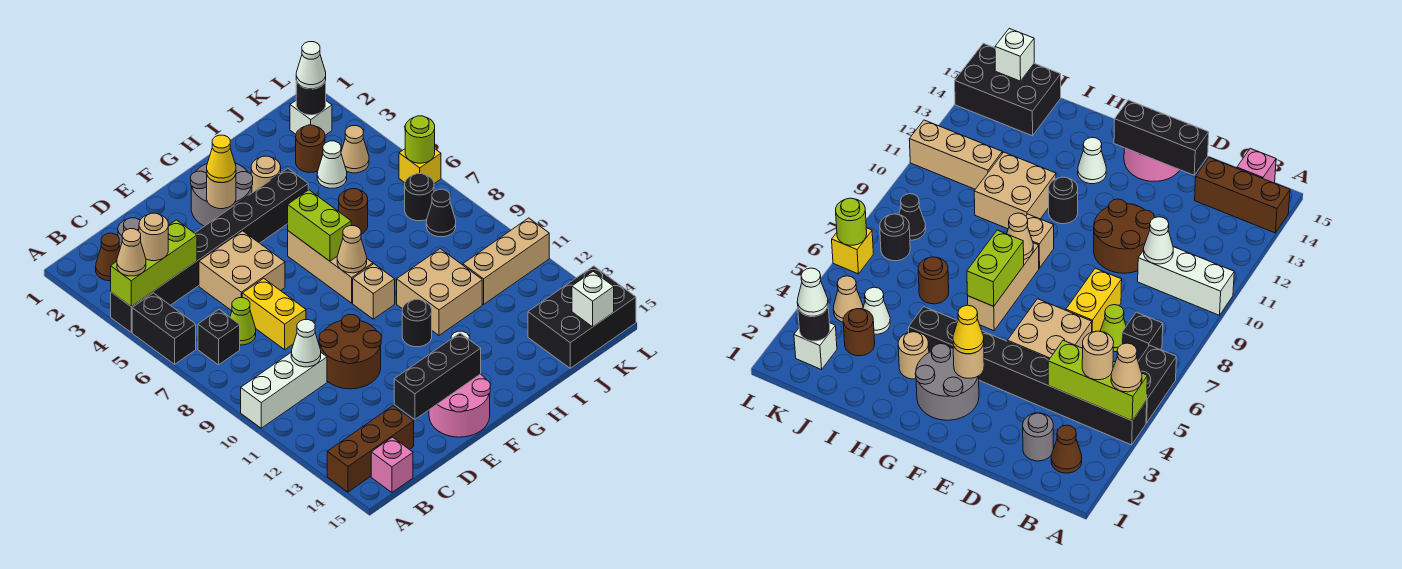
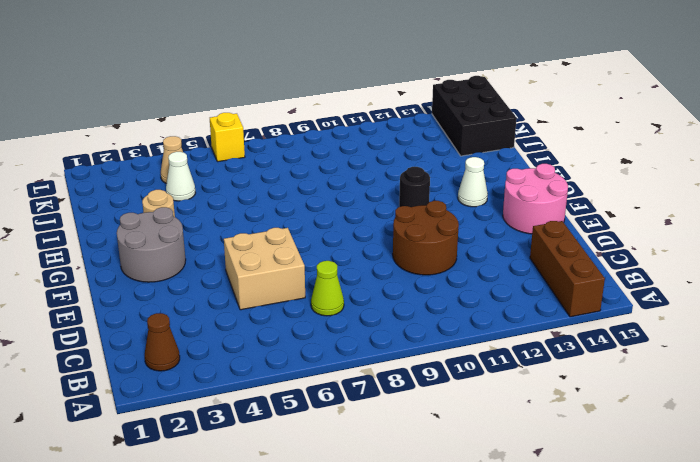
none -> black 1x8 brick [111,168,308,332]
none -> black 1x2 brick [132,293,196,364]
none -> white 1x3 brick [241,352,327,428]
none -> black 1x1 brick [198,310,240,365]

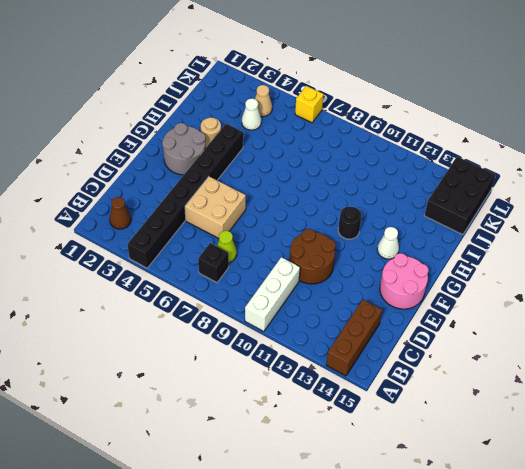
none -> black 1x2 brick [132,293,196,364]
none -> pink 1x1 brick [371,437,413,492]
none -> grey 1x1 round brick [118,218,140,248]
none -> yellow 1x2 brick [242,278,306,350]

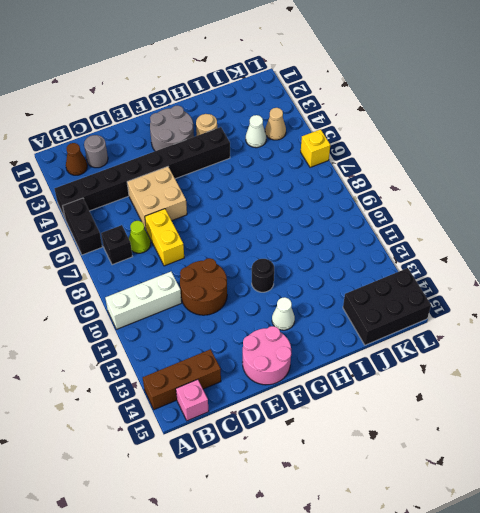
none -> tan 1x3 brick [288,231,373,303]
none -> tan 1x1 brick [353,264,395,319]
none -> tan 2x2 brick [397,249,482,335]
none -> brown 1x1 round brick [339,189,368,234]

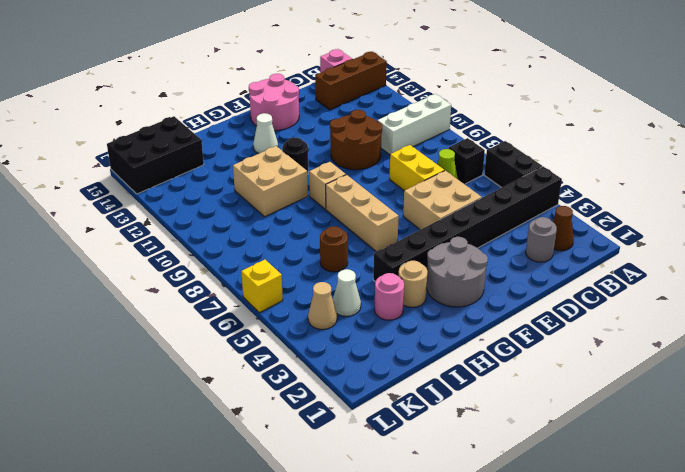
pink 1x1 round brick [374,273,404,320] -> none
none -> brown 1x1 round brick [296,125,325,172]
none -> tan 1x3 brick [463,218,549,304]
none -> white 1x1 brick [290,101,332,135]
none -> black 1x1 round brick [405,173,434,221]

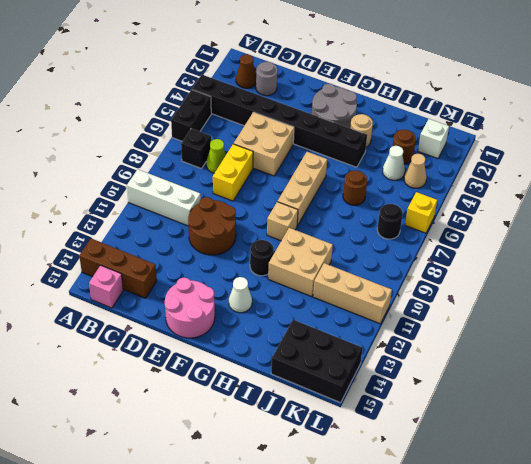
none -> black 1x1 cone [426,189,456,237]
none -> lime 1x3 brick [111,220,197,306]
none -> white 1x1 cone [291,320,321,367]
none -> black 1x3 brick [394,333,481,419]

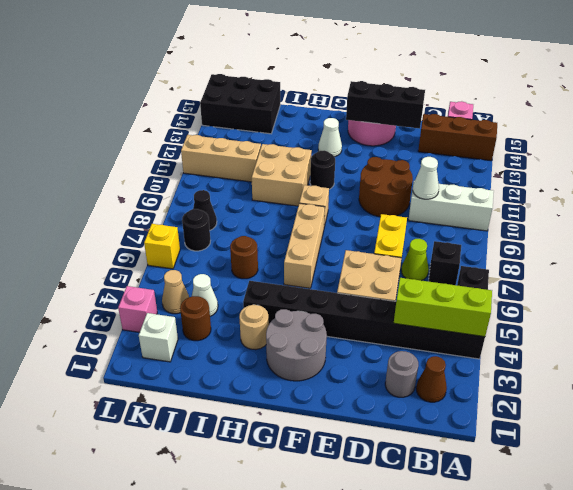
pink 1x1 brick [118,286,157,332] -> none
none -> tan 1x1 round brick [207,175,236,209]
none -> lime 1x2 brick [288,190,351,261]
none -> tan 1x1 cone [337,226,367,273]
none -> black 1x1 round brick [296,81,326,115]

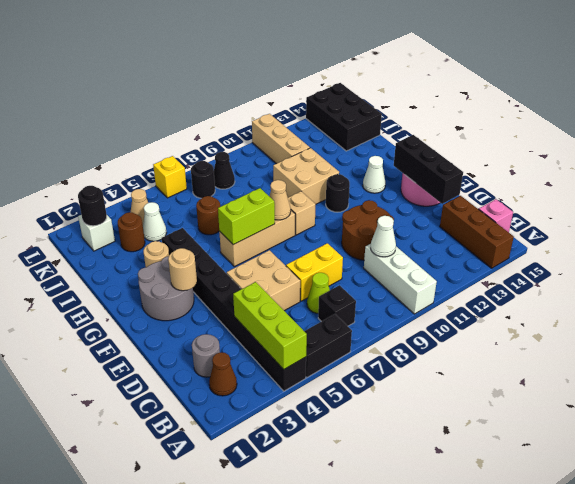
none -> white 1x1 brick [572,272,614,327]
none -> lime 1x1 round brick [405,116,435,163]
none -> tan 1x1 cone [117,229,146,276]
none -> tan 1x1 round brick [139,213,168,261]

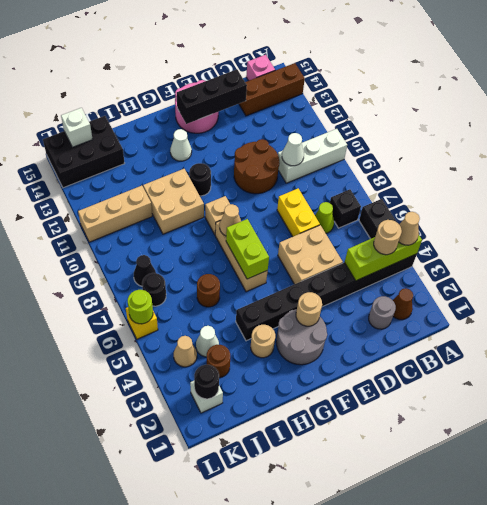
none -> yellow 1x1 cone [207,135,236,183]
none -> white 1x1 cone [296,42,326,89]

